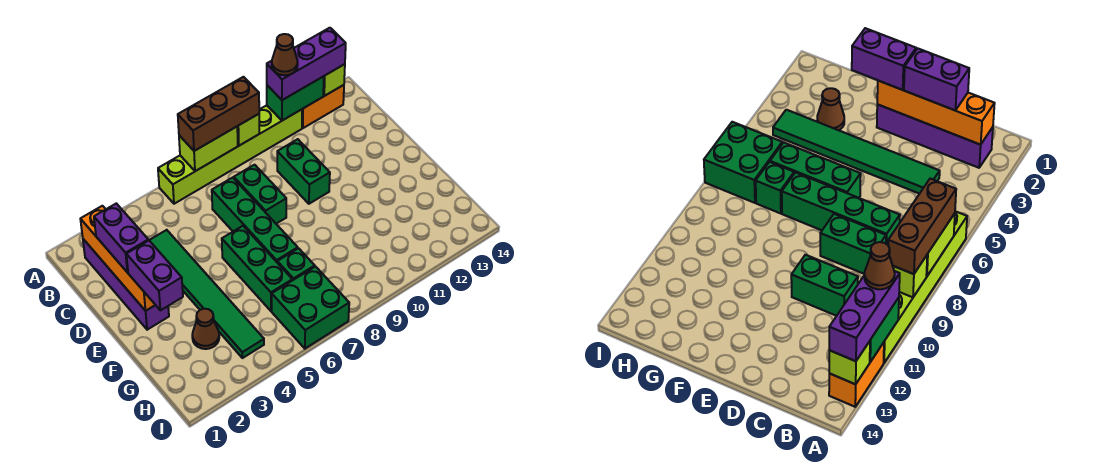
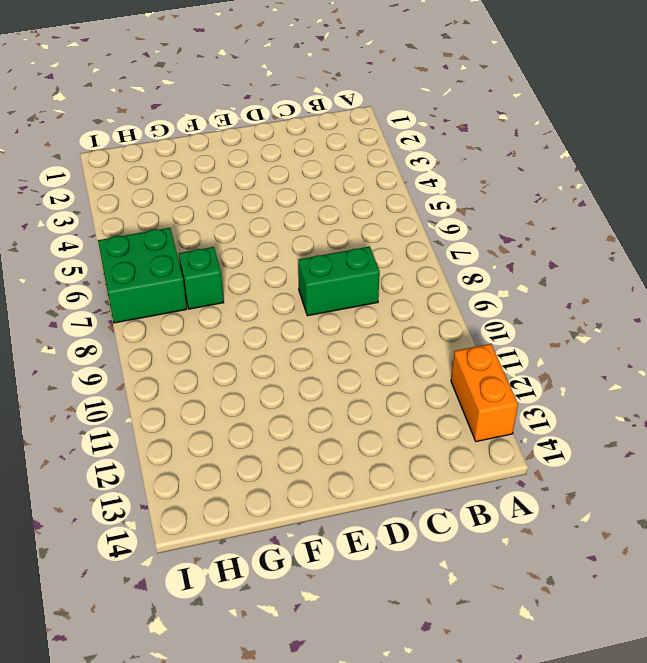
none -> lime 1x6 brick [158,105,302,204]
none -> purple 1x4 brick [83,239,169,330]
none -> green 1x6 tile [149,230,264,358]

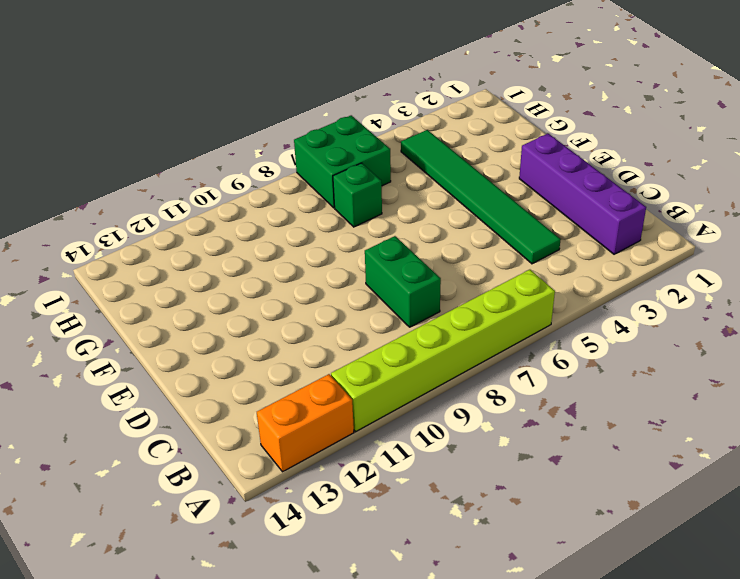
none -> green 1x4 brick [212,178,298,262]
none -> green 1x2 brick [277,139,330,204]
none -> green 1x3 brick [222,226,292,311]

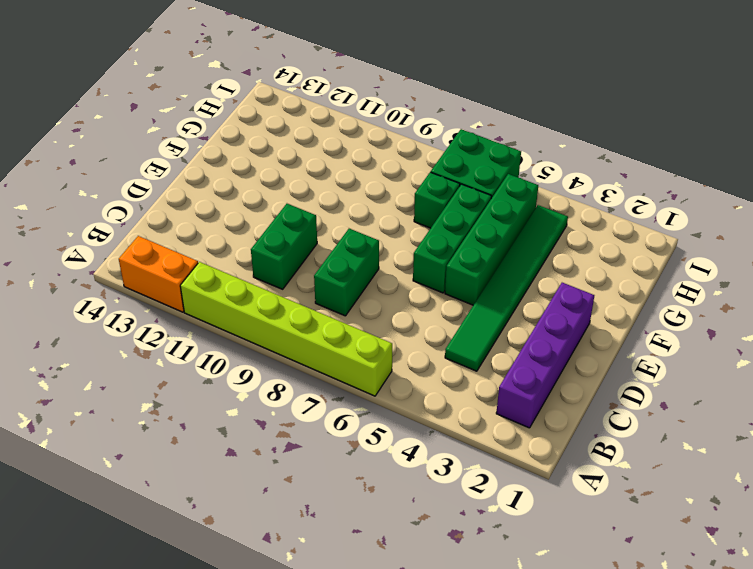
green 1x4 brick [445,174,538,305] -> green 1x4 brick moved to [212,178,298,262]
none -> brown 1x1 cone [192,309,219,349]
none -> lime 1x2 brick [179,127,238,171]
none -> lime 1x1 brick [237,114,259,146]

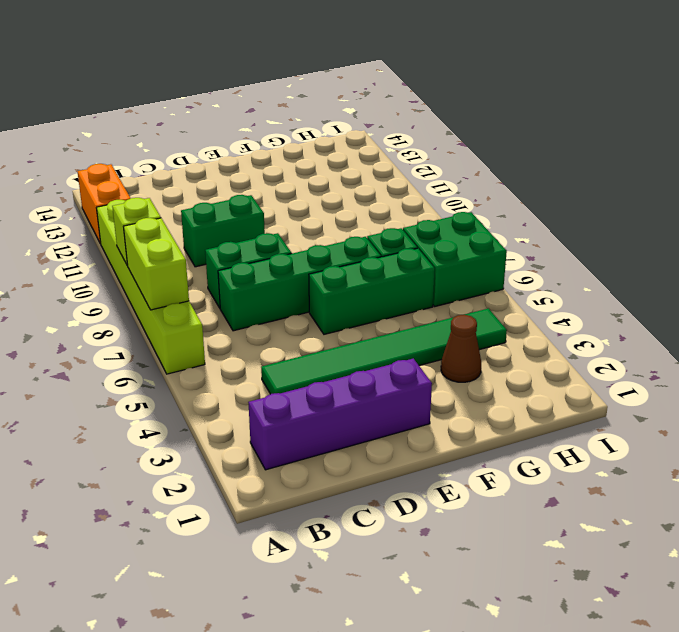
none -> green 1x2 brick [267,76,324,121]
none -> lime 1x1 brick [323,64,345,96]
none -> orange 1x4 brick [80,206,155,311]

